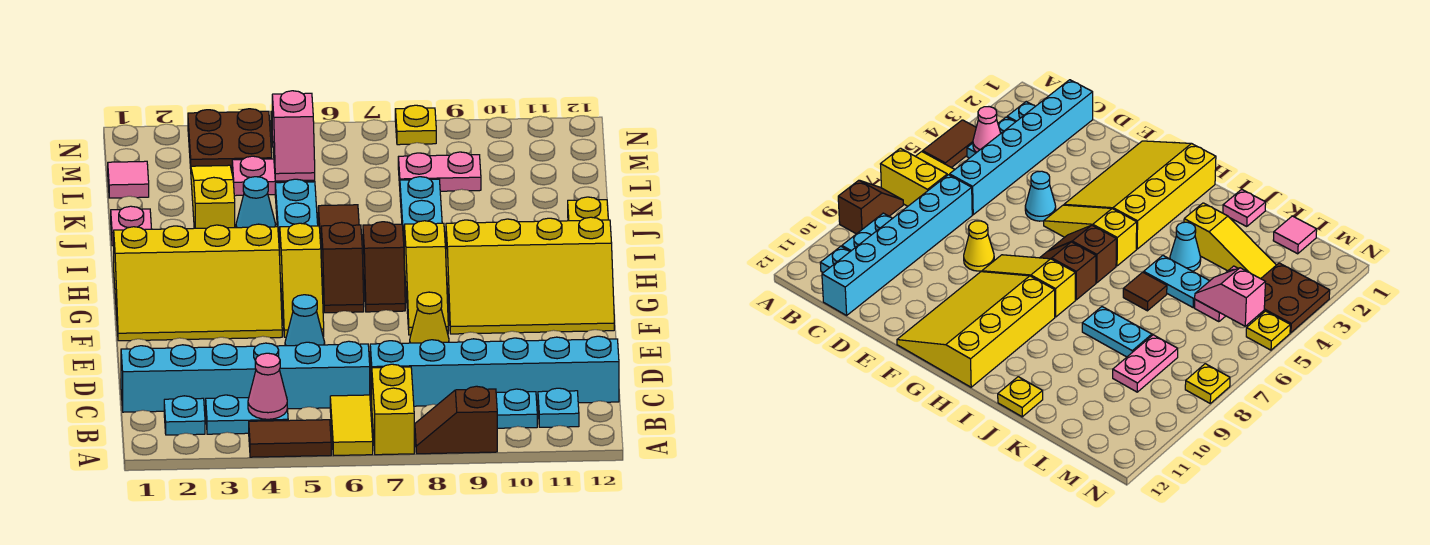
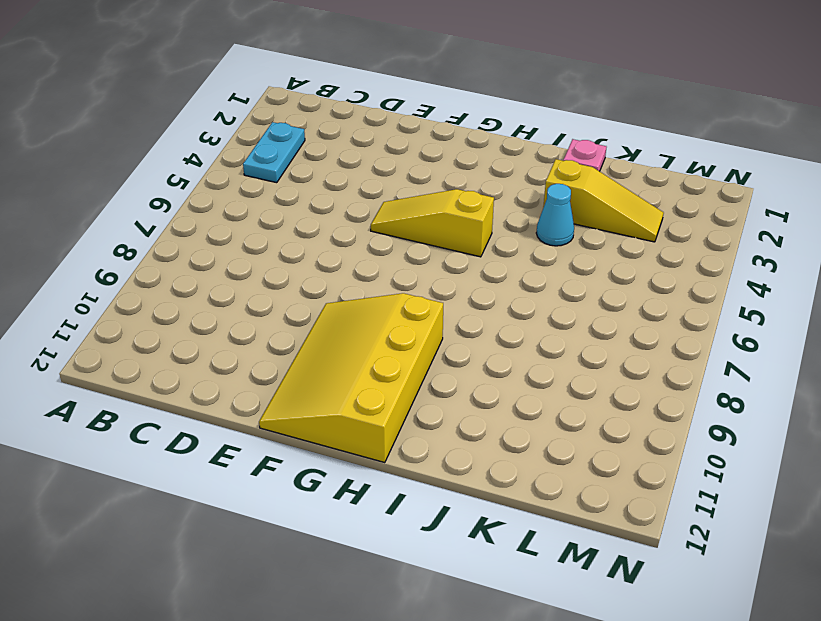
none -> brown 1x2 tile [249,420,331,457]
none -> yellow 1x2 tile [330,395,373,455]
none -> yellow 1x2 brick [372,364,414,455]
none -> brown 1x2 slope [415,386,497,454]

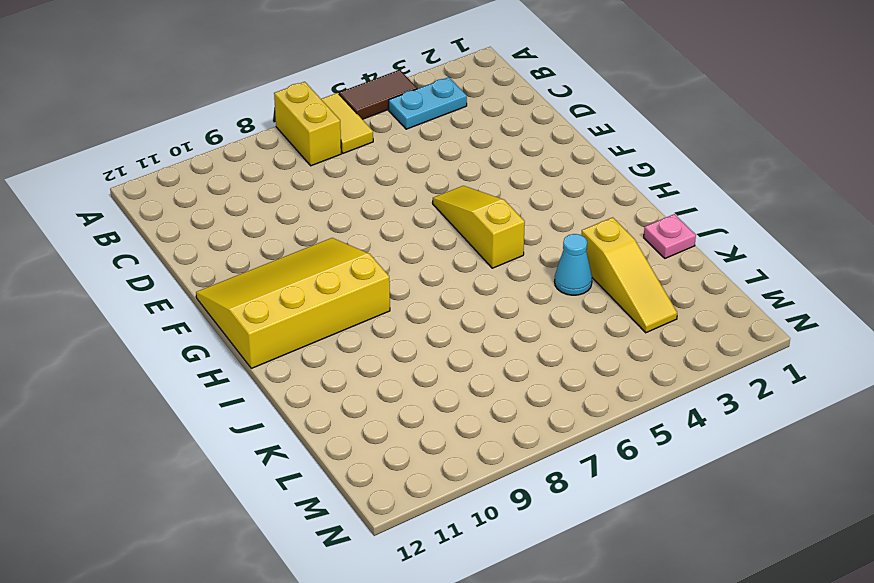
none -> brown 1x2 slope [415,386,497,454]
none -> cyan 1x1 plate [164,396,205,435]
none -> cyan 1x2 plate [496,389,537,428]
none -> cyan 1x1 plate [538,388,579,427]

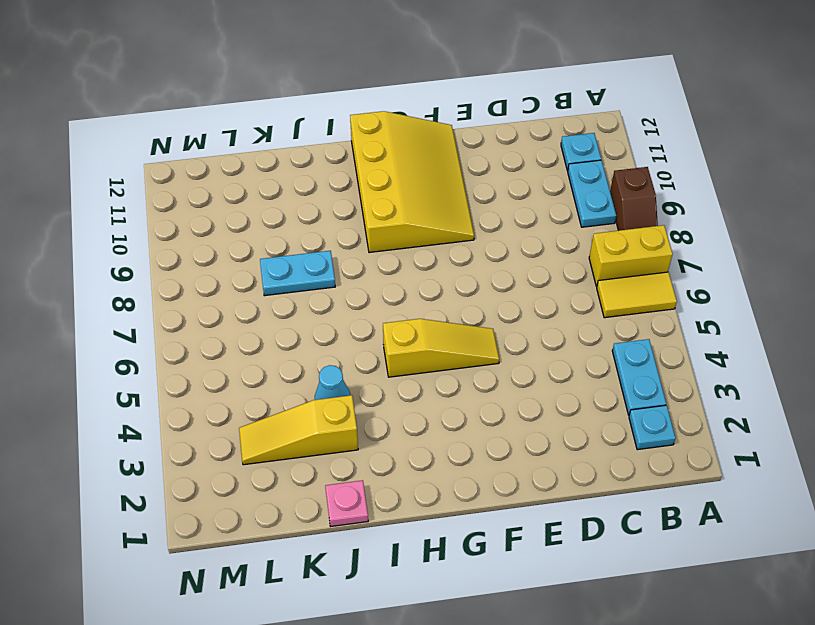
none -> brown 1x2 tile [249,420,331,457]
none -> cyan 1x6 brick [121,341,370,412]
none -> cyan 1x6 brick [370,336,619,406]
none -> cyan 1x1 cone [285,295,325,346]

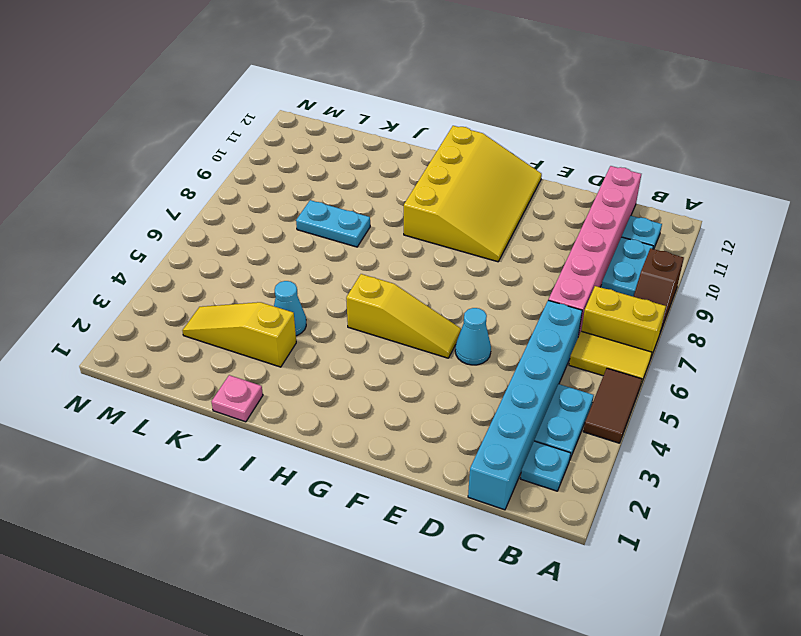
pink 1x6 brick [548,166,641,337] -> cyan 1x6 brick [370,336,619,406]
none -> yellow 1x1 cone [410,292,449,343]
none -> yellow 3x4 slope [114,224,282,341]
none -> yellow 1x3 slope [404,221,448,335]
none -> brown 1x2 slope [321,222,364,313]

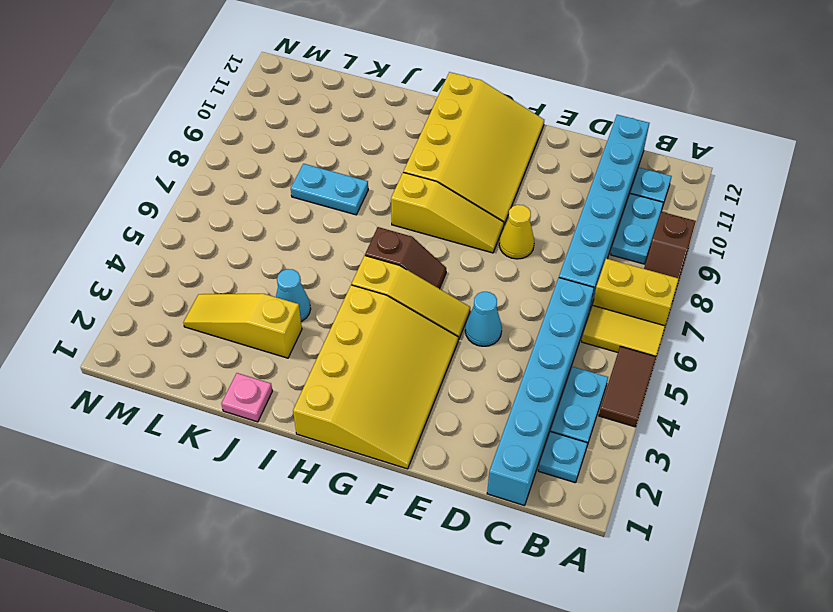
none -> brown 1x2 slope [363,222,405,312]
none -> cyan 1x2 plate [275,179,318,242]
none -> brown 1x1 tile [318,205,359,241]
none -> yellow 1x1 plate [568,197,608,221]

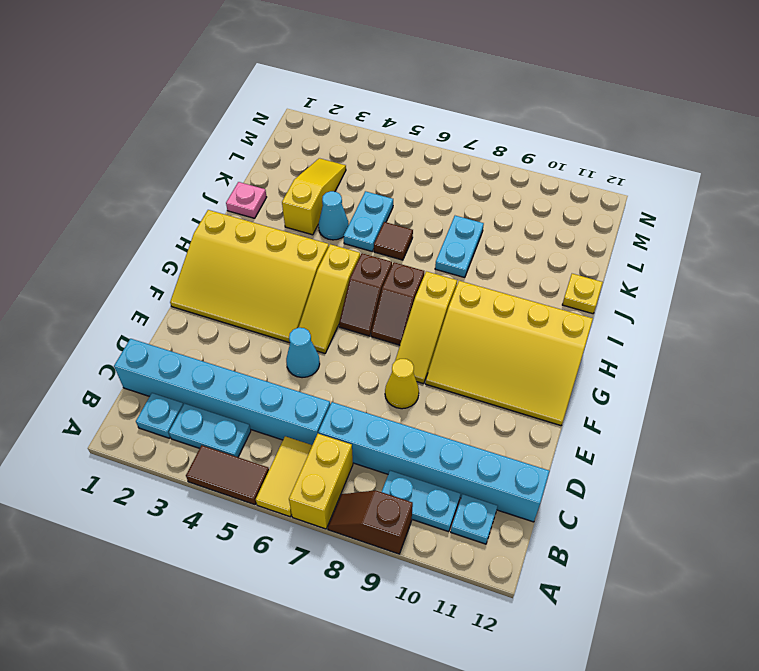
none -> pink 1x1 tile [108,161,149,198]
none -> pink 1x2 plate [232,156,315,196]
none -> pink 1x2 plate [398,152,481,191]
none -> brown 2x2 plate [188,109,272,171]

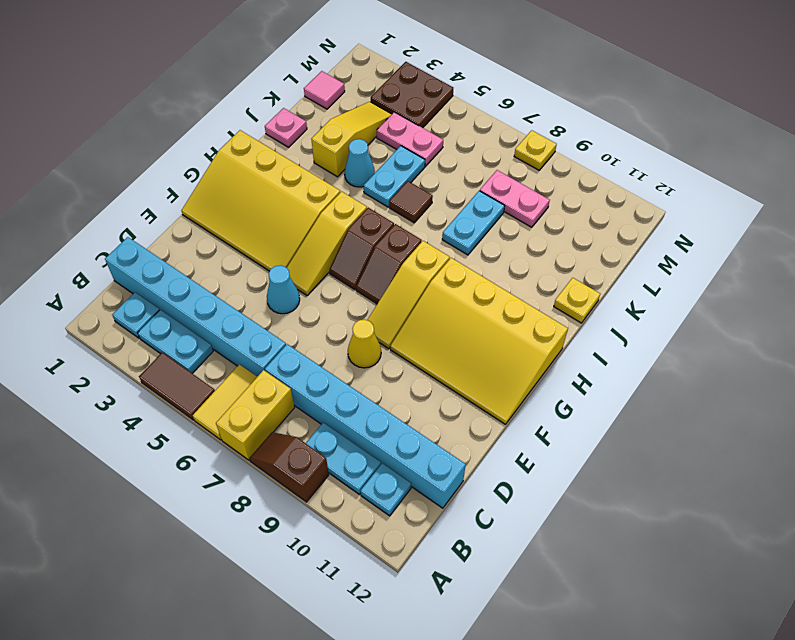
none -> yellow 1x1 plate [1246,311,1290,350]
none -> pink 1x1 cone [248,353,287,419]
none -> pink 1x2 slope [272,91,315,181]

